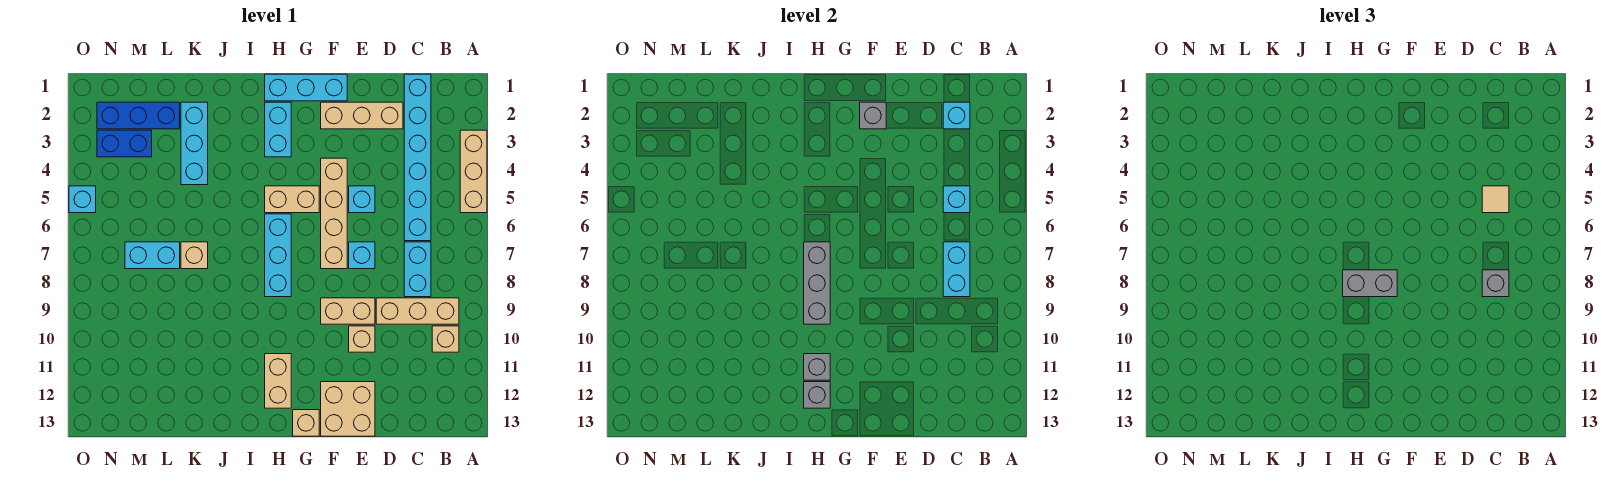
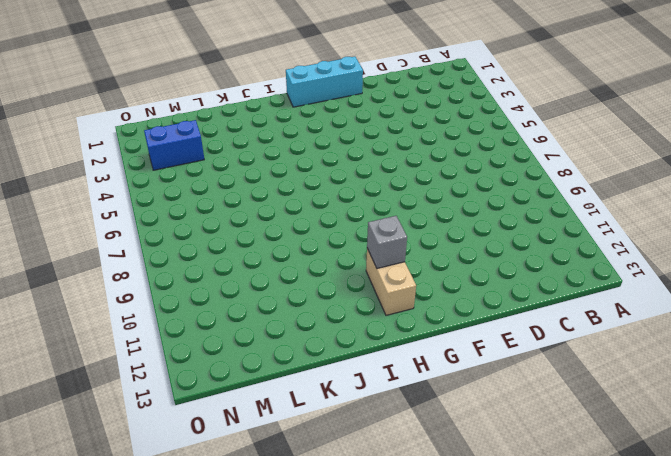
none -> tan 1x3 brick [460,130,487,213]
none -> tan 1x3 brick [376,298,459,324]
none -> tan 1x1 brick [432,326,459,352]
none -> cyan 1x6 brick [404,74,431,241]

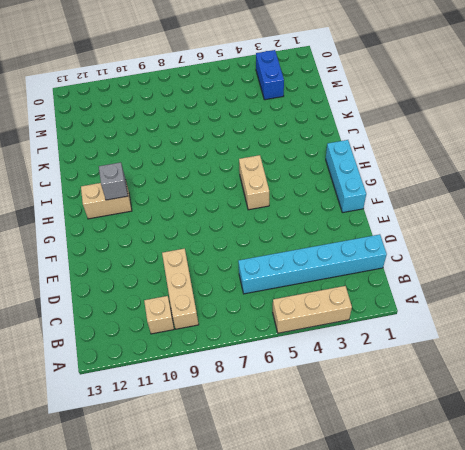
none -> cyan 1x2 brick [404,242,431,297]
none -> tan 1x3 brick [321,102,403,129]
none -> cyan 1x1 brick [349,186,375,213]
none -> cyan 1x1 brick [349,242,375,269]

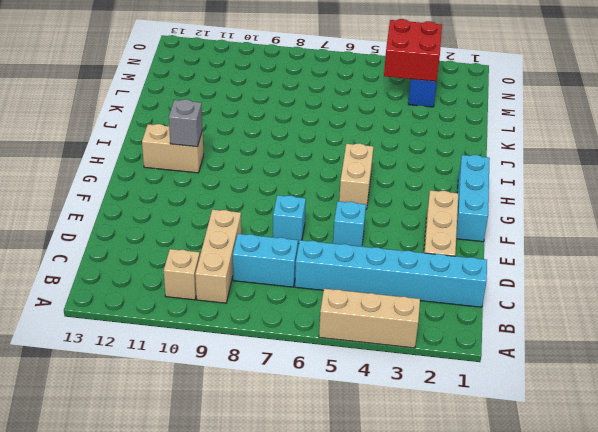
red 2x2 brick [384,19,442,81] -> none
none -> tan 1x2 brick [321,298,375,324]
none -> tan 1x1 brick [349,326,375,352]
none -> tan 2x2 brick [321,382,375,436]
none -> tan 1x4 brick [321,158,347,269]

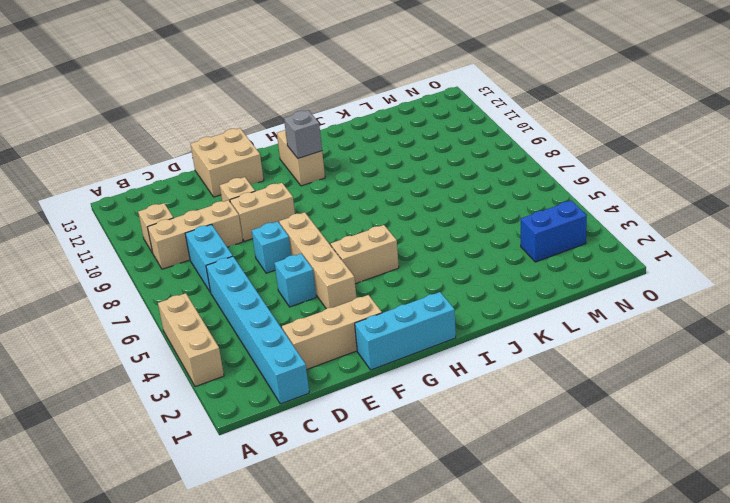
none -> tan 1x1 brick [293,410,319,436]
none -> cyan 1x2 brick [265,102,291,157]
none -> cyan 1x3 brick [265,214,291,297]
none -> cyan 1x3 brick [181,102,208,185]

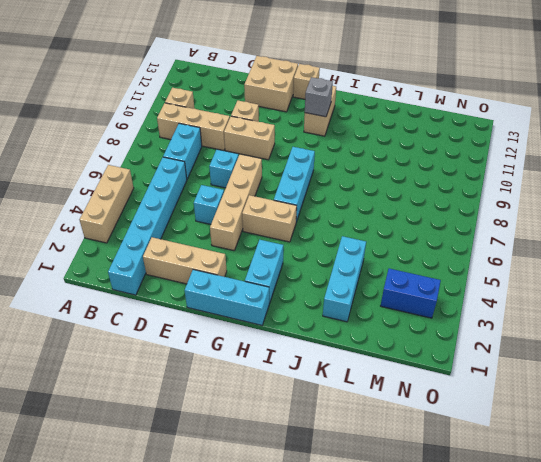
none -> tan 1x1 brick [181,242,208,269]
none -> blue 1x3 brick [97,102,180,129]
none -> cyan 1x2 brick [125,242,180,269]
none -> cyan 1x1 brick [69,186,96,213]

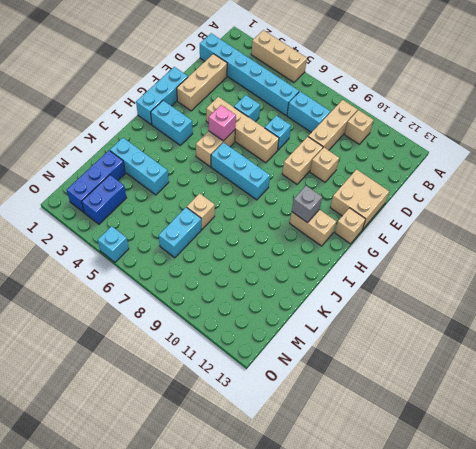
pink 1x1 brick [209,105,236,141] -> none
none -> cyan 1x1 brick [943,102,970,129]
none -> cyan 1x1 brick [943,186,970,213]
none -> cyan 1x2 brick [943,242,970,297]
none -> grey 1x1 brick [860,102,886,129]

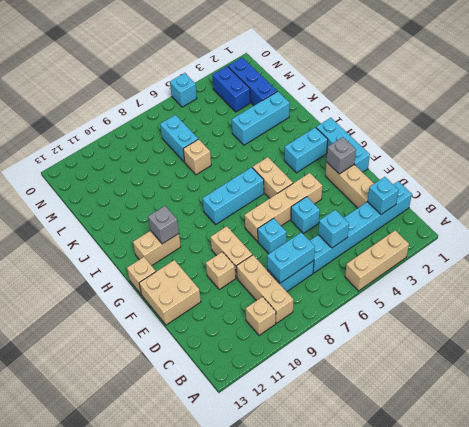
none -> grey 1x3 brick [804,242,830,324]
none -> grey 1x1 brick [804,382,830,408]
none -> tan 1x1 tile [1482,186,1509,213]
none -> grey 1x1 brick [1482,270,1509,297]

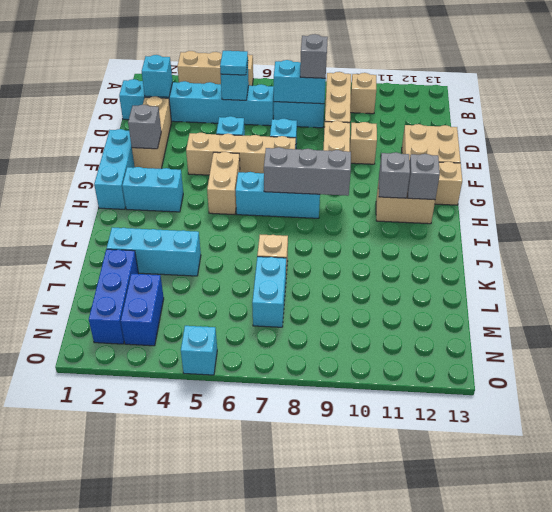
cyan 1x1 tile [220,51,248,75] -> tan 1x1 tile [1482,186,1509,213]
none -> grey 1x2 brick [1343,270,1397,297]

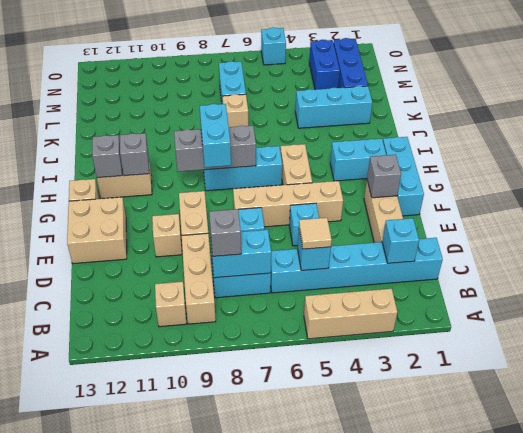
cyan 1x2 brick [200,104,231,167] -> grey 1x2 brick [1343,270,1397,297]

